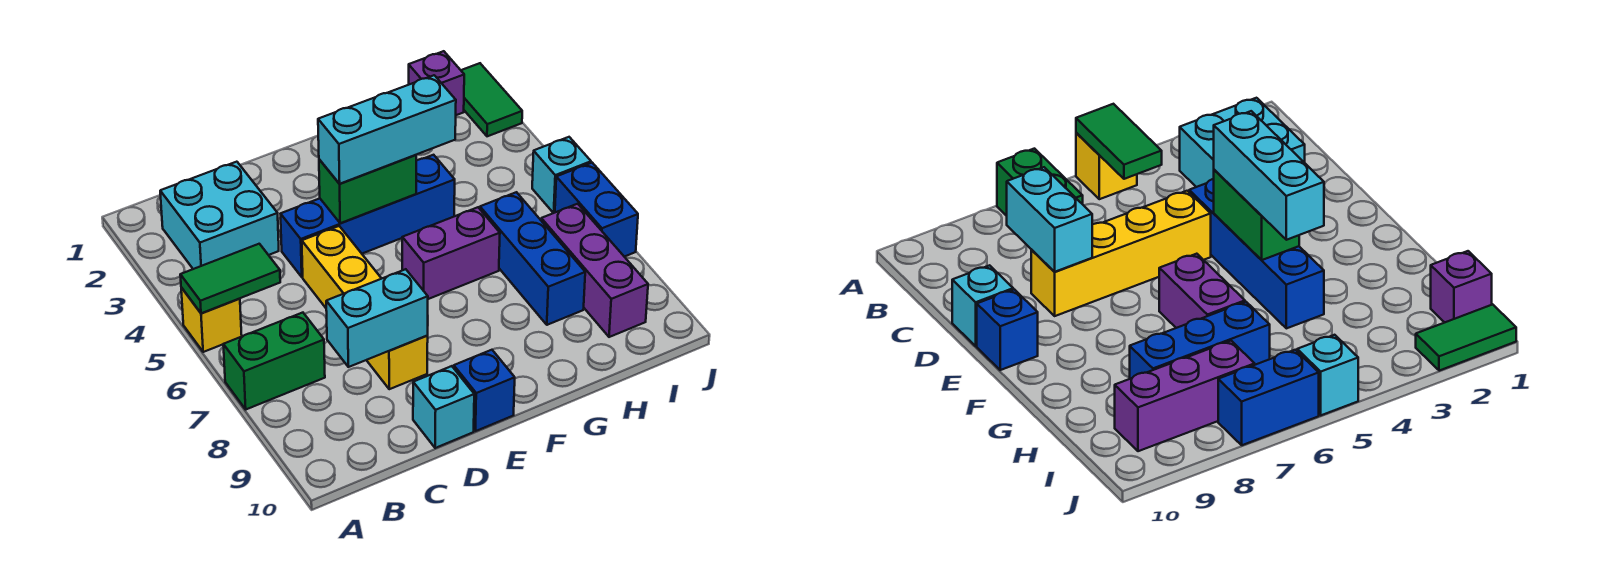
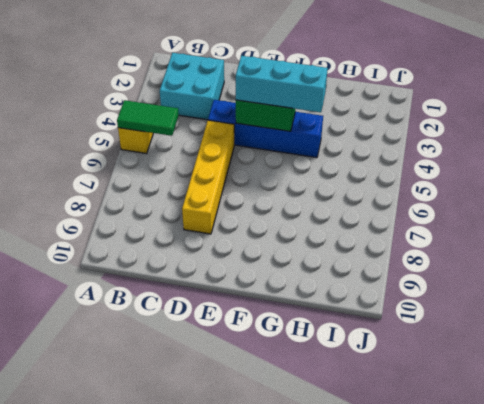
none -> green 1x2 brick [223,313,325,409]
none -> cyan 1x1 brick [413,366,474,448]
none -> blue 1x1 brick [454,350,515,431]

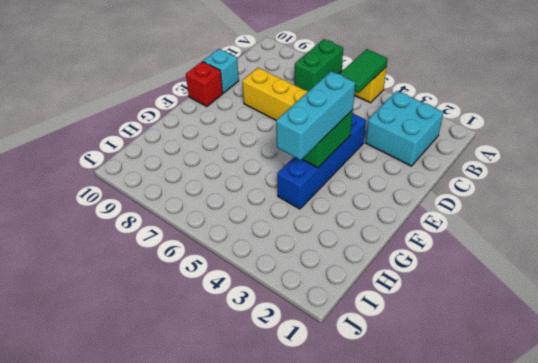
red 1x1 brick [186,61,223,107] -> blue 1x1 brick [454,350,515,431]
none -> purple 1x2 brick [402,207,500,299]
none -> blue 1x3 brick [480,192,585,325]
none -> purple 1x1 brick [409,51,464,115]

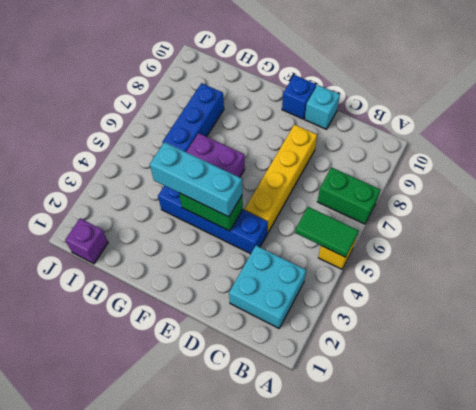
none -> purple 1x3 brick [541,204,648,337]
none -> green 1x2 tile [461,63,522,136]
none -> cyan 1x1 brick [532,137,591,213]

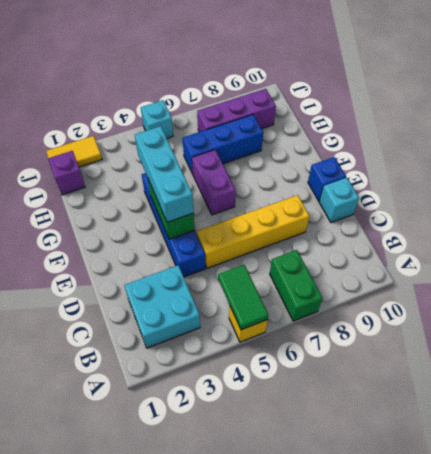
yellow 1x2 tile [46,136,102,167] -> green 1x2 tile [461,63,522,136]
none -> blue 1x2 brick [555,163,638,257]
none -> cyan 1x2 brick [326,269,428,367]

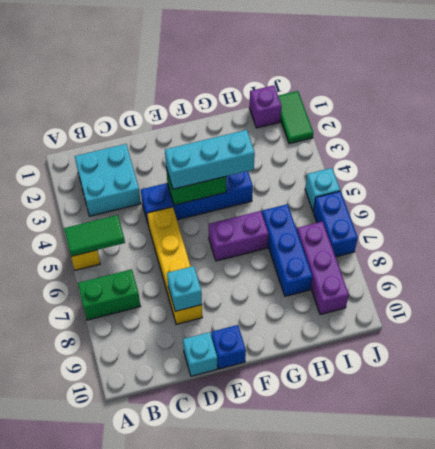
cyan 1x1 brick [167,266,202,311] -> cyan 1x2 brick [326,269,428,367]

